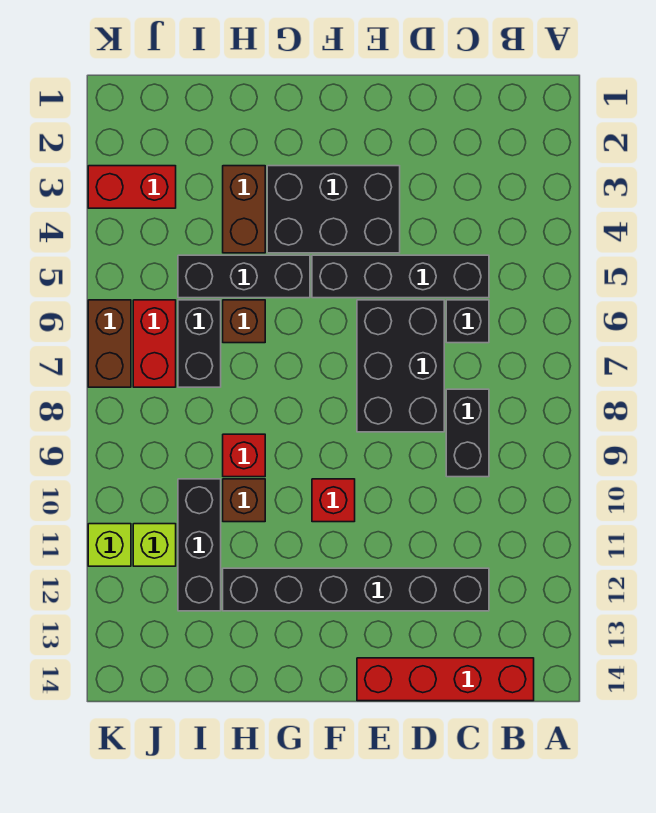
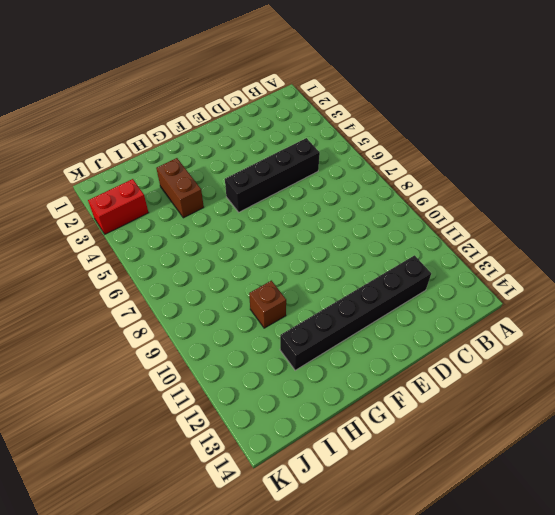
none -> red 1x4 brick [357,658,534,701]
none -> black 1x1 brick [446,300,489,343]
none -> black 1x2 brick [446,389,489,477]

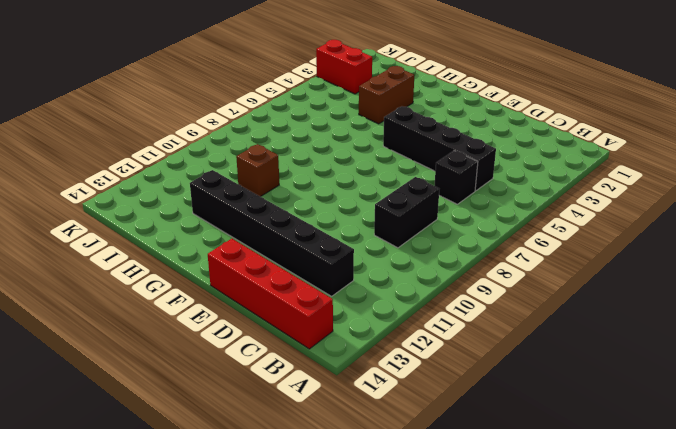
none -> black 2x3 brick [357,300,444,432]
none -> black 2x3 brick [267,166,400,253]
none -> red 1x1 brick [312,479,355,522]

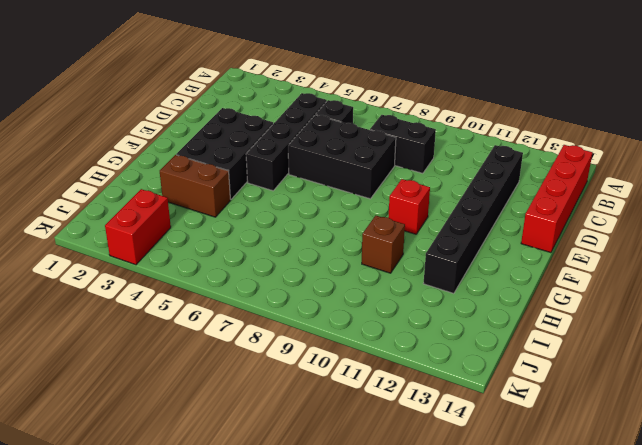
none -> black 1x3 brick [178,255,310,298]
none -> brown 1x1 brick [223,300,265,343]
none -> red 1x1 brick [223,434,265,477]

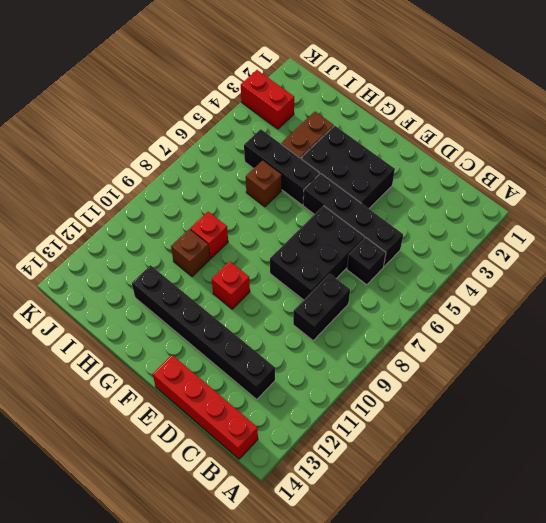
none -> black 1x2 brick [178,300,221,387]
none -> black 1x3 brick [178,479,221,611]
none -> red 1x2 brick [133,300,176,387]

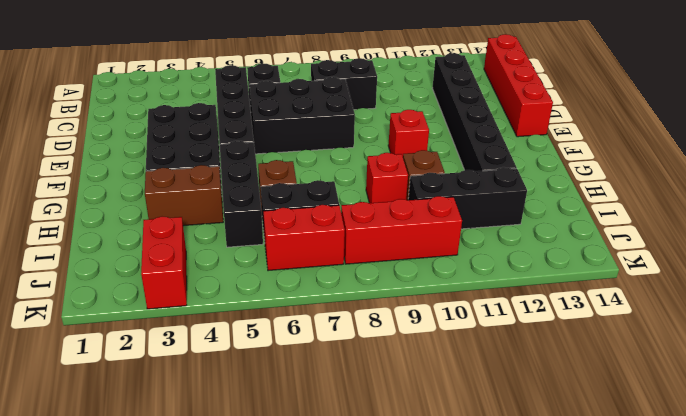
red 1x3 brick [341,196,462,264] -> none
none -> lime 1x1 brick [133,524,176,566]
none -> brown 1x2 brick [88,300,131,387]
none -> lime 1x1 brick [88,524,131,566]

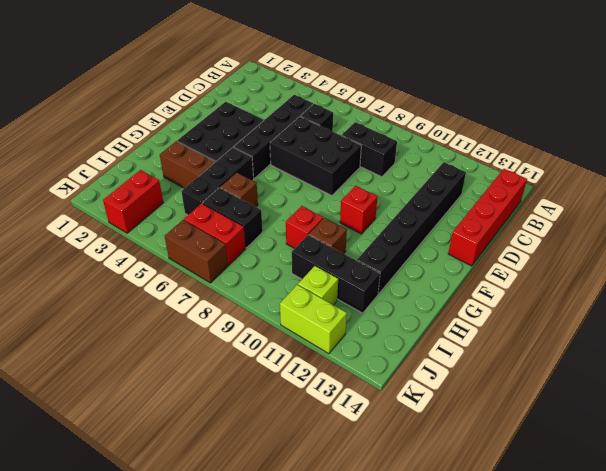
lime 1x2 brick [280,285,347,354] -> lime 1x1 brick [88,524,131,566]

